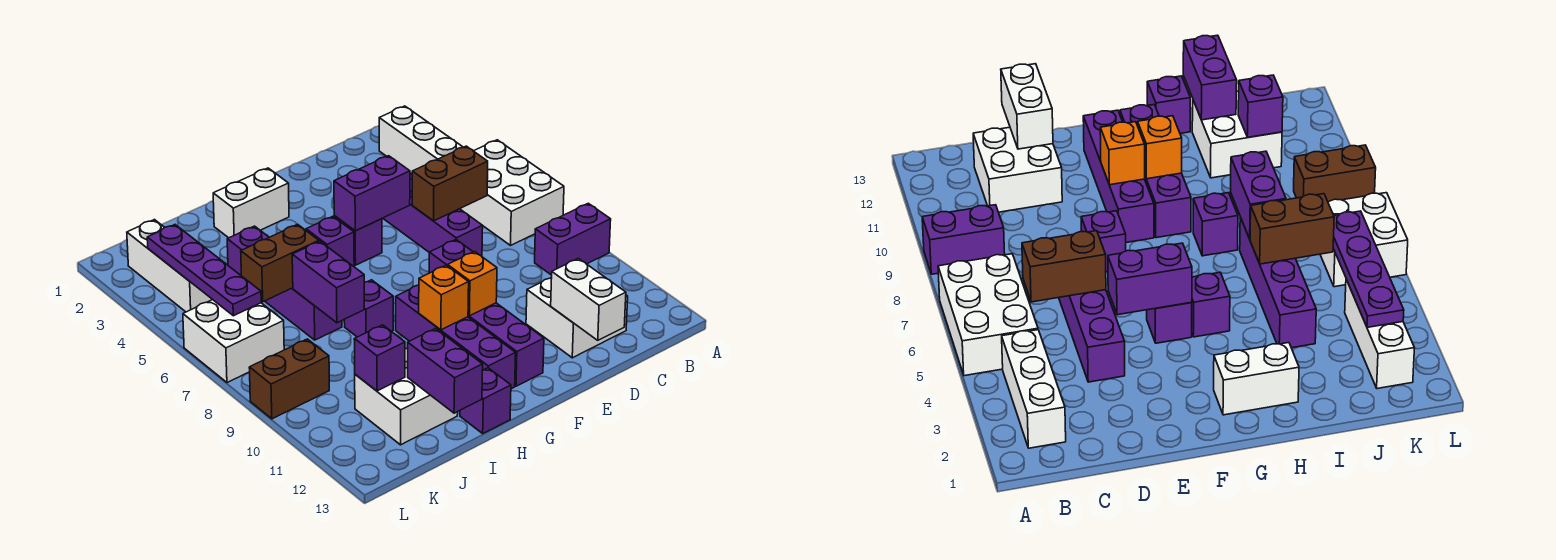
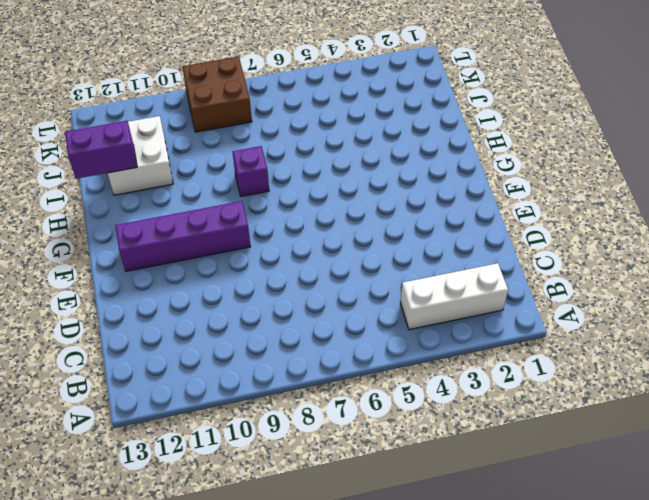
brown 2x2 brick [182,56,252,132] -> brown 1x2 brick [249,339,329,419]
none -> white 2x3 brick [460,140,564,245]
none -> purple 1x2 brick [535,203,611,275]
none -> white 2x2 brick [526,277,628,358]

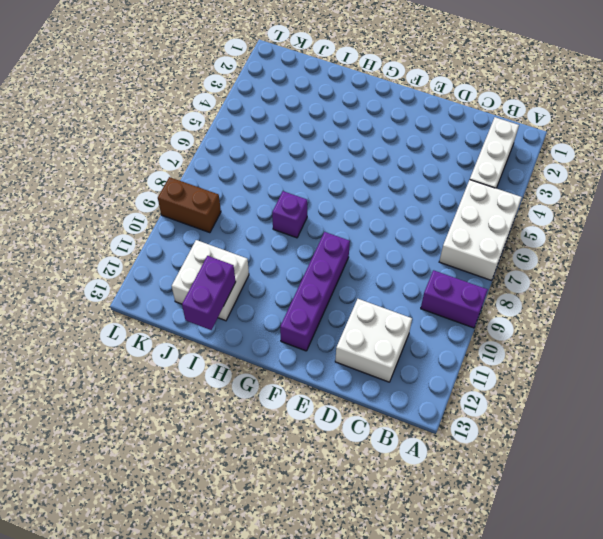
none -> purple 1x4 brick [383,173,483,256]
none -> purple 1x1 brick [429,240,473,273]
none -> purple 1x1 brick [334,216,382,265]

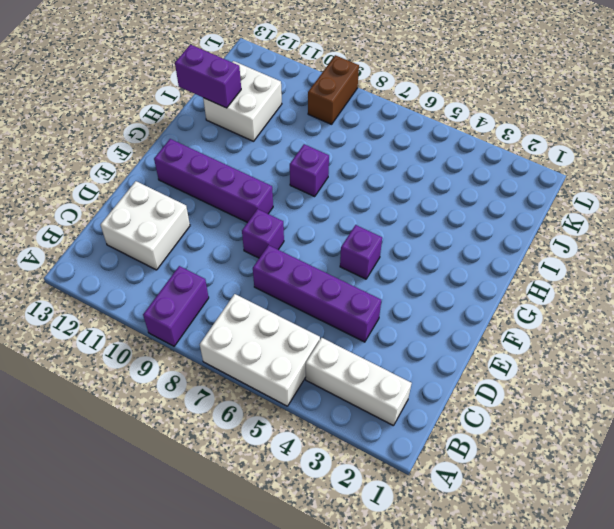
none -> white 1x2 brick [213,168,289,238]
none -> purple 1x1 brick [306,216,354,266]
none -> purple 1x4 brick [396,285,516,389]

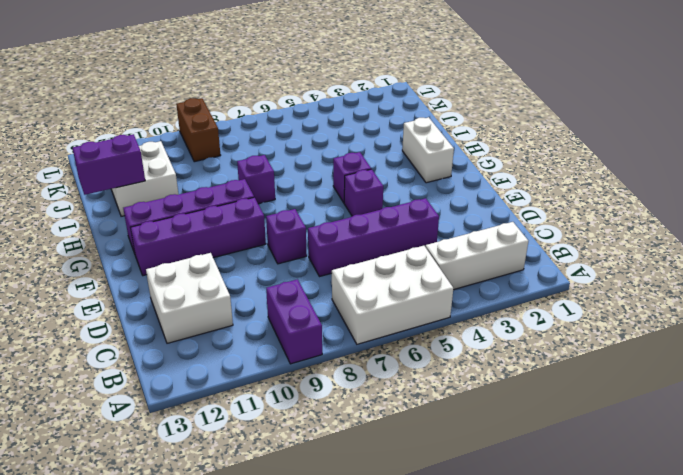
none -> purple 1x1 brick [460,368,511,433]
none -> purple 1x4 brick [227,226,342,340]
none -> white 1x3 brick [127,220,213,312]

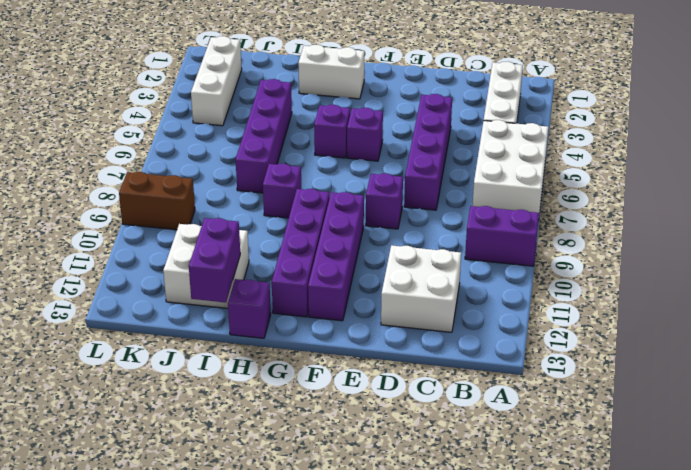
none -> white 2x2 brick [183,300,284,383]
none -> brown 1x2 brick [412,146,488,221]
none -> white 1x2 brick [551,258,626,340]

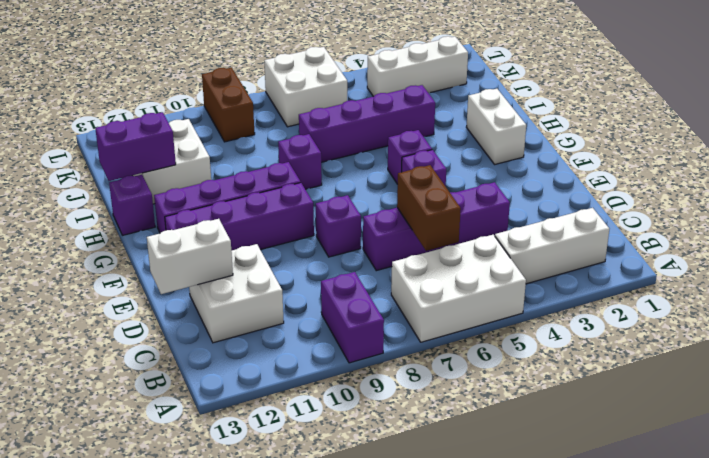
none -> purple 1x2 brick [334,156,410,231]
none -> orange 1x1 brick [448,252,497,316]
none -> orange 1x1 brick [419,265,469,330]

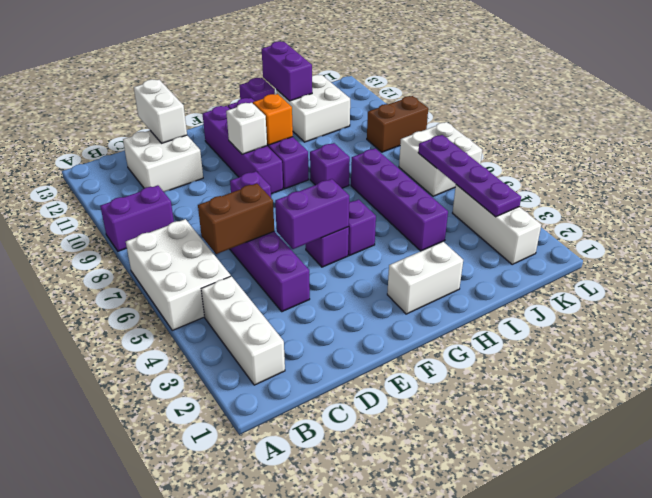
white 1x1 brick [226,103,267,154] -> orange 1x1 brick [448,252,497,316]
none -> brown 1x2 brick [241,224,319,302]
none -> purple 1x2 brick [292,241,364,323]
none -> purple 1x1 brick [354,325,405,391]

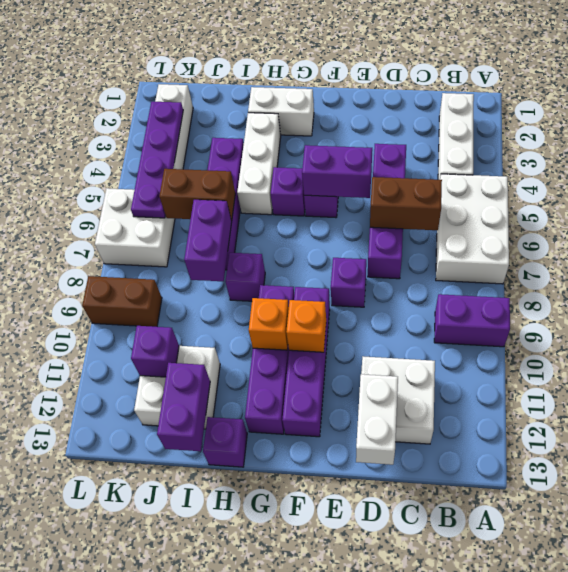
white 1x3 brick [237,113,281,215] -> none

